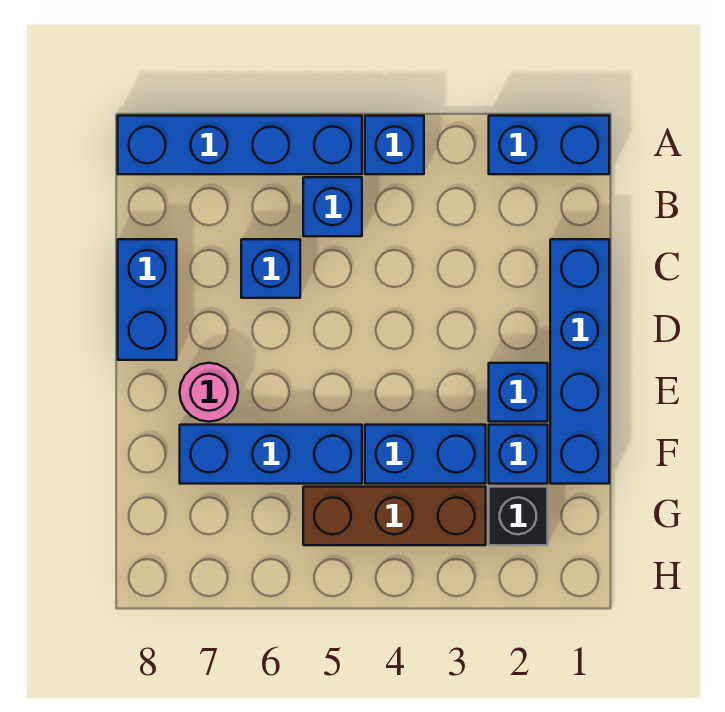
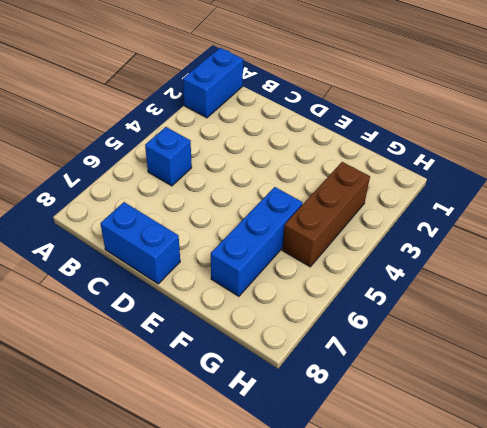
none -> blue 1x1 brick [365,116,424,174]
none -> blue 1x4 brick [118,116,362,174]
none -> blue 1x4 brick [550,239,609,484]

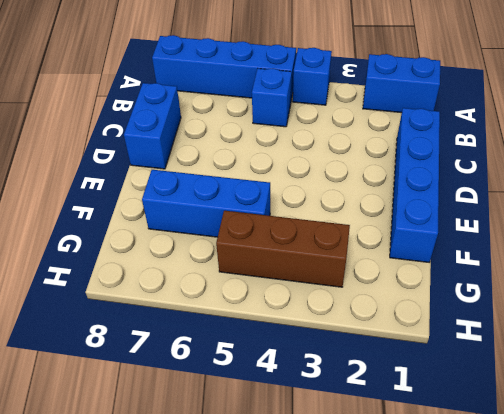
none -> blue 1x1 brick [241,239,300,298]
none -> blue 1x1 brick [489,363,548,422]
none -> pink 1x1 round brick [180,363,238,422]

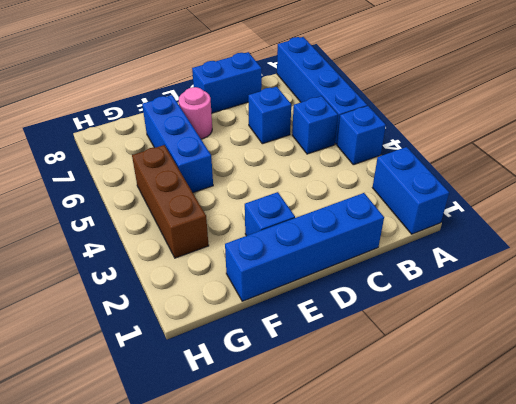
none -> blue 1x1 brick [489,425,548,484]
none -> blue 1x2 brick [365,425,486,484]
none -> black 1x1 brick [489,487,548,545]

